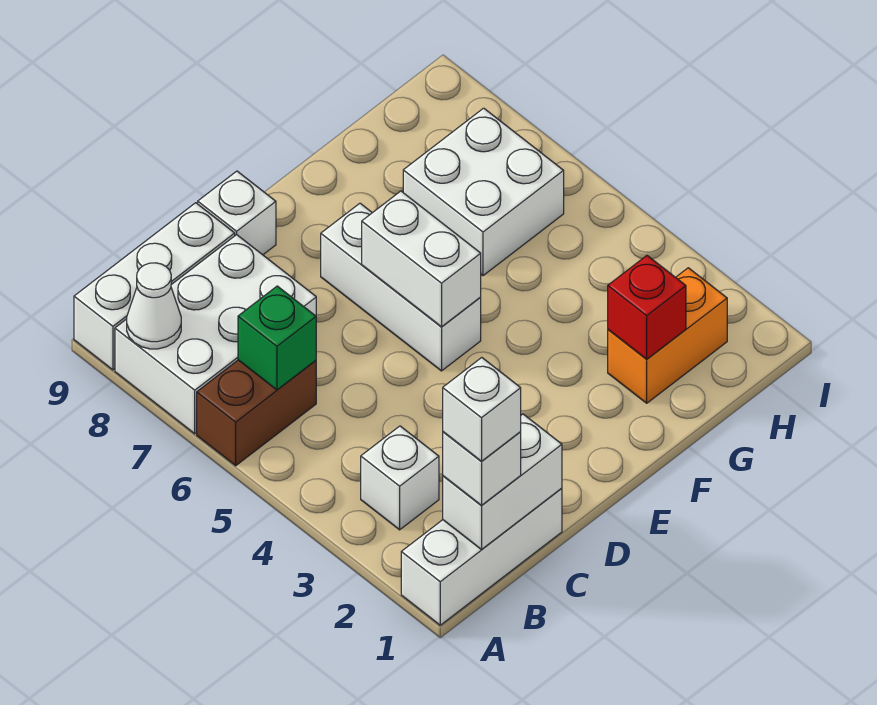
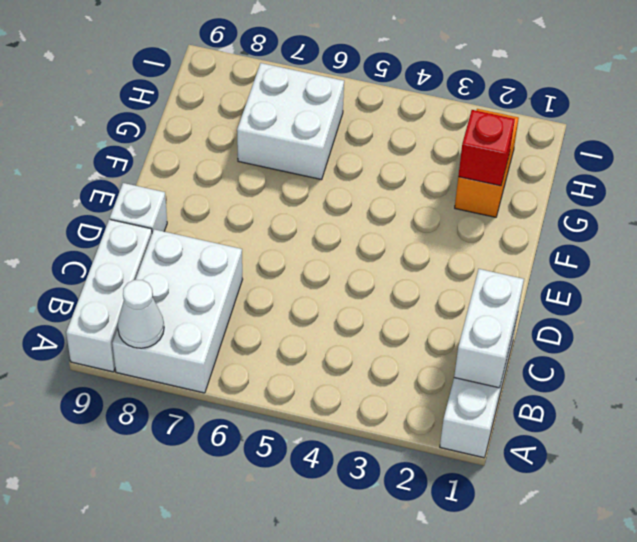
none -> brown 1x2 brick [197,360,316,466]
none -> white 1x1 brick [361,426,439,530]
none -> white 1x3 brick [321,203,481,371]

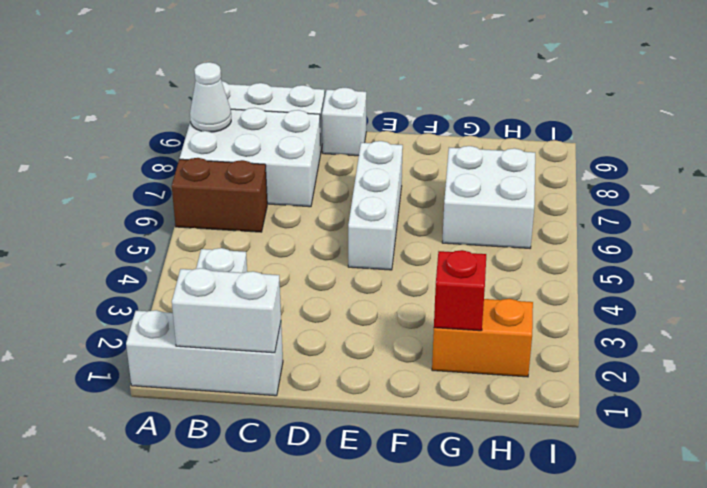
none -> green 1x1 brick [238,286,316,390]
none -> white 1x2 brick [362,191,481,327]
none -> white 1x1 brick [443,432,521,505]

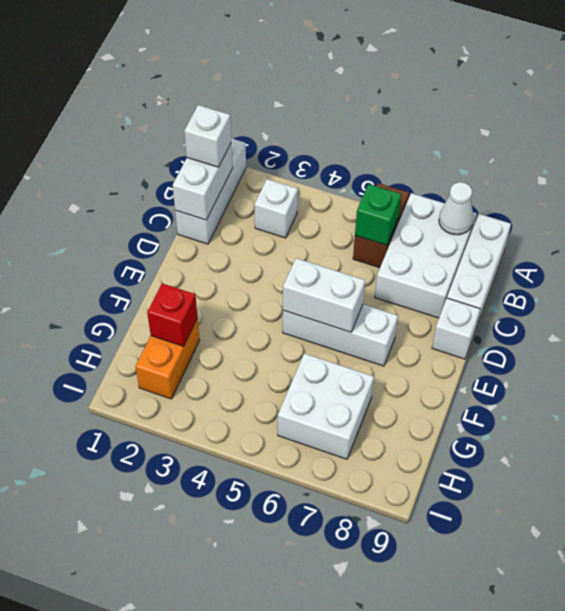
none -> white 1x1 brick [443,358,521,462]

